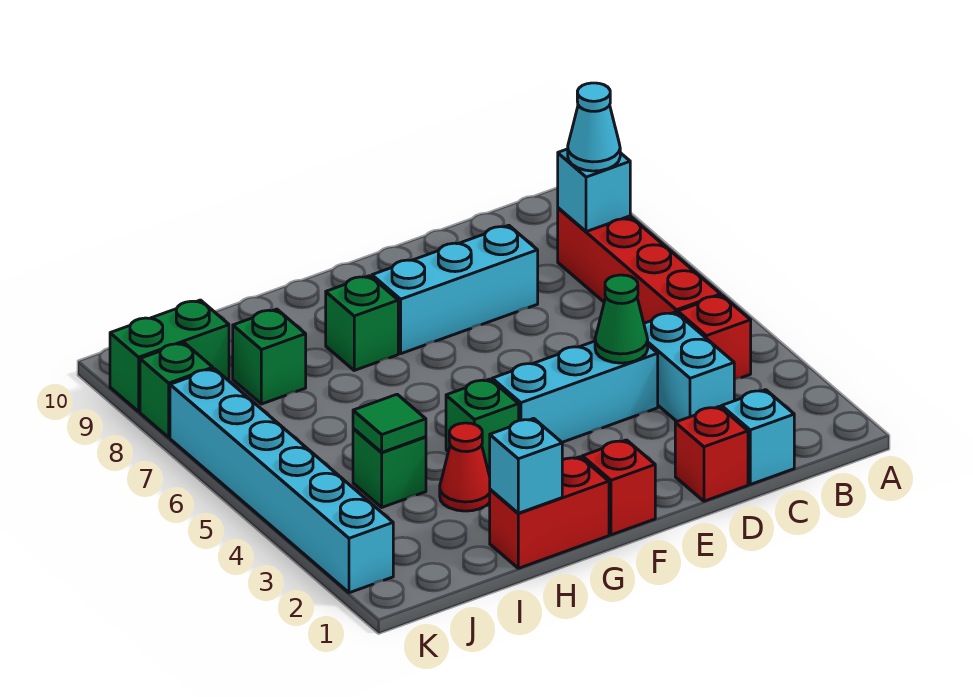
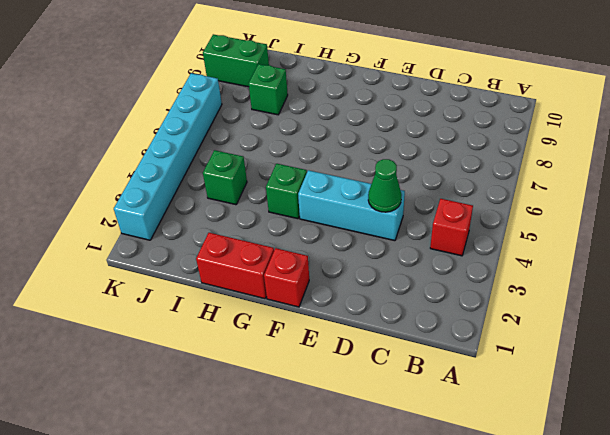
none -> red 1x4 brick [558,208,721,323]
none -> cyan 1x1 brick [722,390,794,484]
none -> cyan 1x2 brick [644,312,734,421]

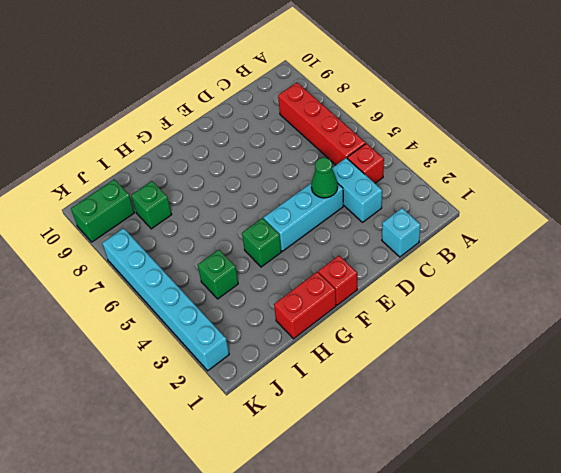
none -> red 1x1 brick [675,406,748,501]
none -> cyan 1x3 brick [372,225,538,354]
none -> green 1x1 brick [326,276,398,370]

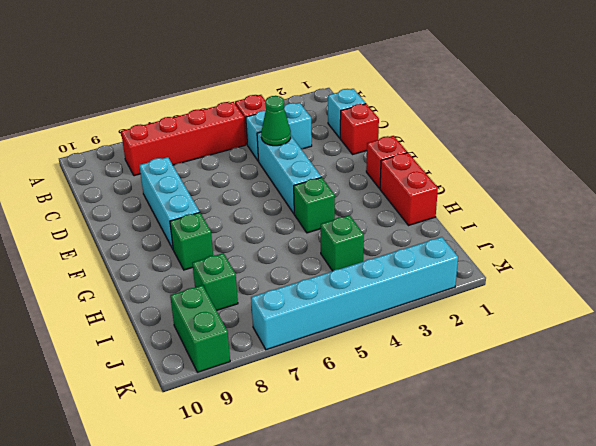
none -> red 1x1 cone [440,423,490,511]
none -> green 1x1 brick [140,343,213,437]
none -> cyan 1x1 brick [558,149,630,232]

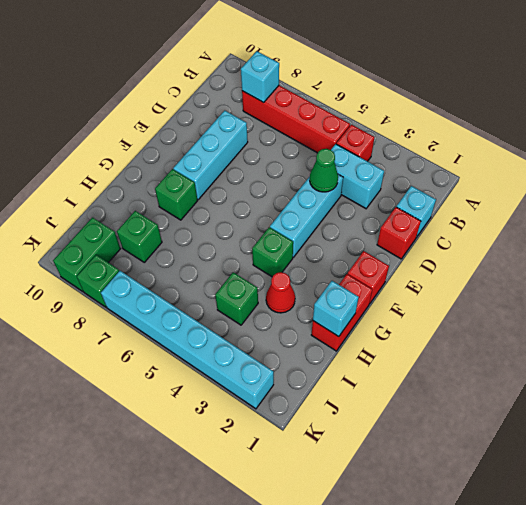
none -> green 1x1 tile [353,394,426,452]
none -> cyan 1x1 cone [568,83,620,171]

